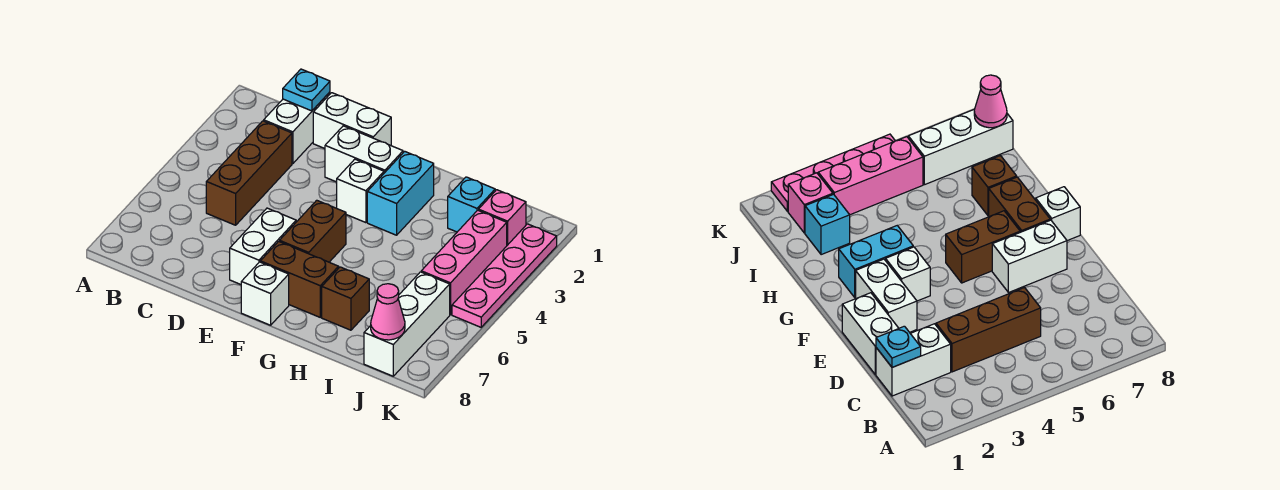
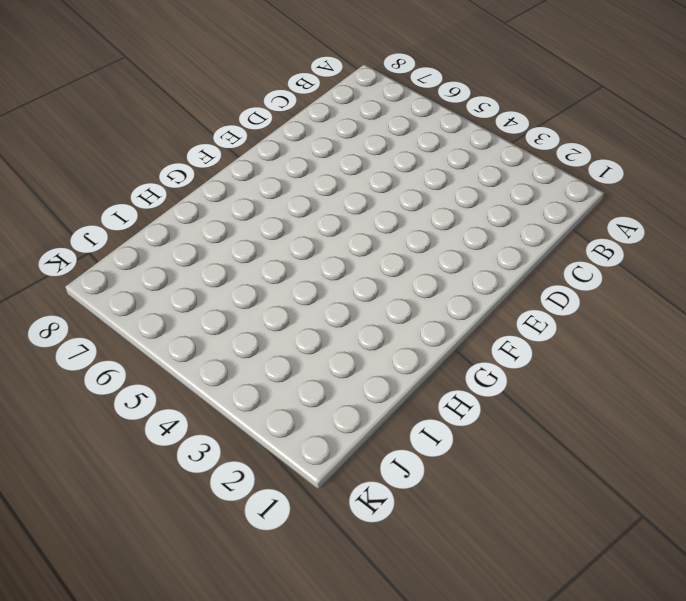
none -> white 1x2 brick [264,92,330,164]
none -> brown 1x3 brick [206,121,292,225]
none -> white 1x2 brick [313,93,391,149]

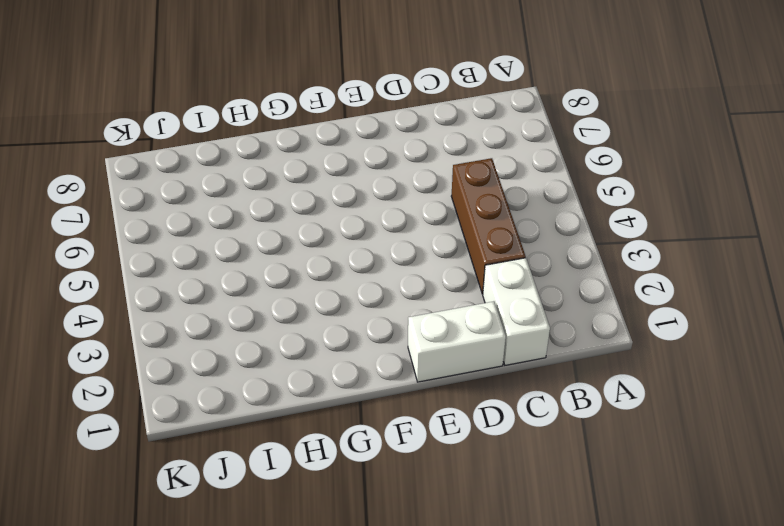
none -> white 1x2 brick [325,126,403,182]
none -> white 1x2 brick [230,208,296,284]
none -> white 1x1 brick [337,159,384,223]

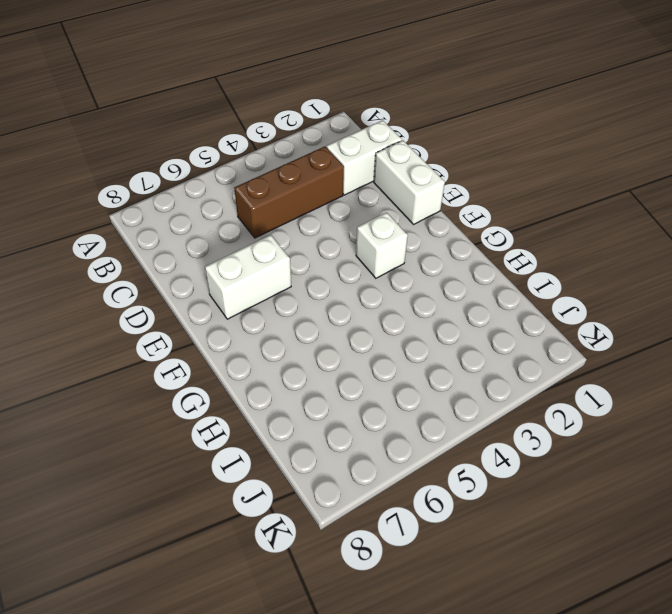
none -> white 1x2 brick [325,126,403,182]
none -> brown 1x2 brick [280,200,346,262]
none -> brown 1x2 brick [260,241,339,317]

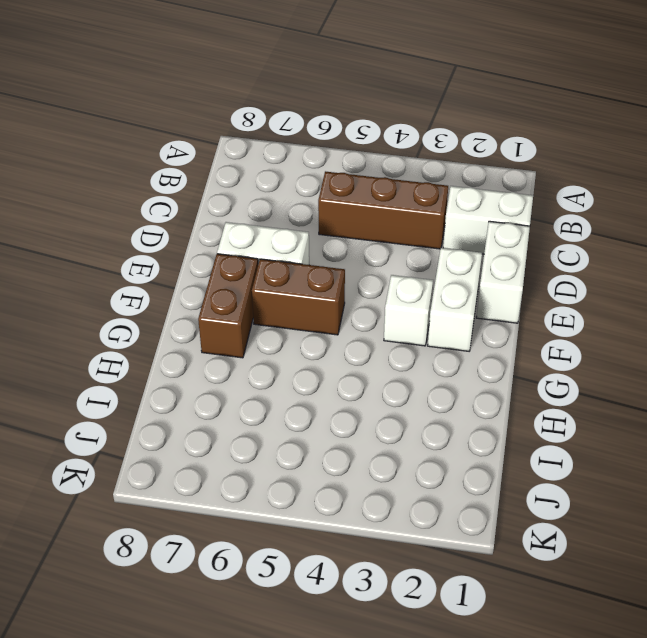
none -> white 1x1 brick [241,262,289,325]
none -> cyan 1x2 brick [367,151,434,235]
none -> brown 1x1 brick [322,267,369,330]

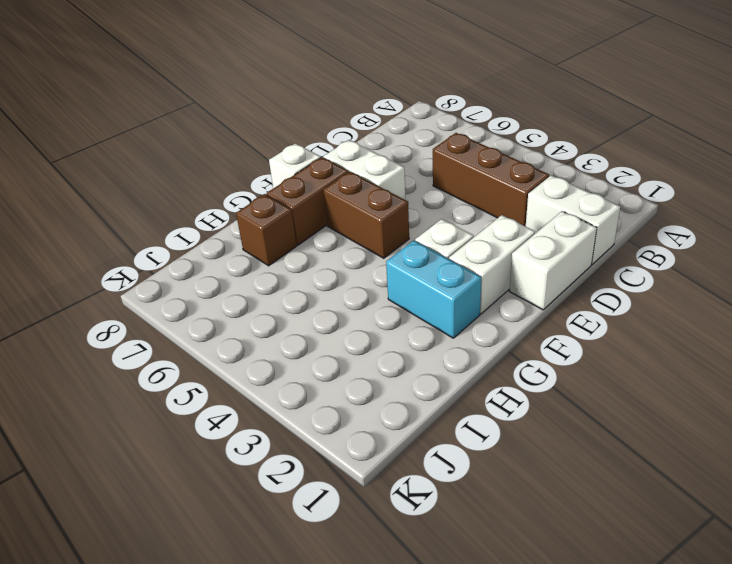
none -> cyan 1x1 brick [448,177,495,232]
none -> pink 1x1 brick [479,190,526,245]
none -> pink 1x3 brick [421,210,507,315]

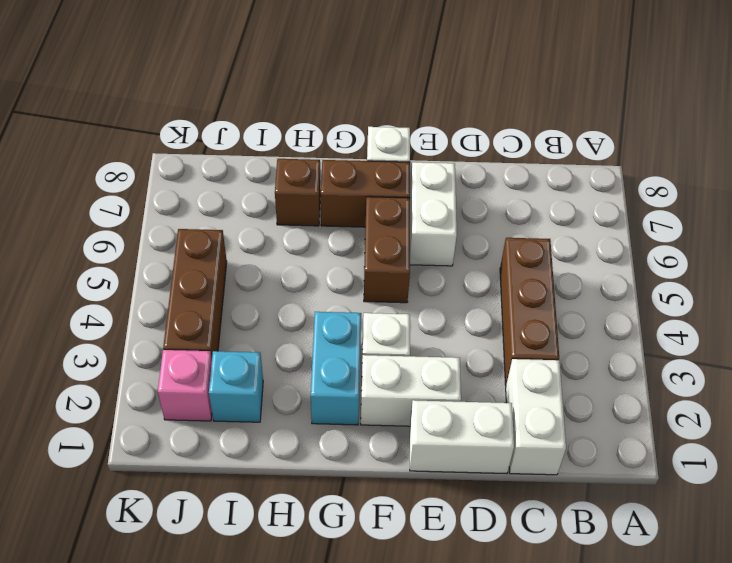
brown 1x3 brick [163,229,227,357] -> pink 1x3 brick [421,210,507,315]
none -> white 1x3 brick [364,272,450,376]
none -> pink 1x4 plate [452,224,557,327]
none -> cyan 1x1 plate [283,69,330,111]

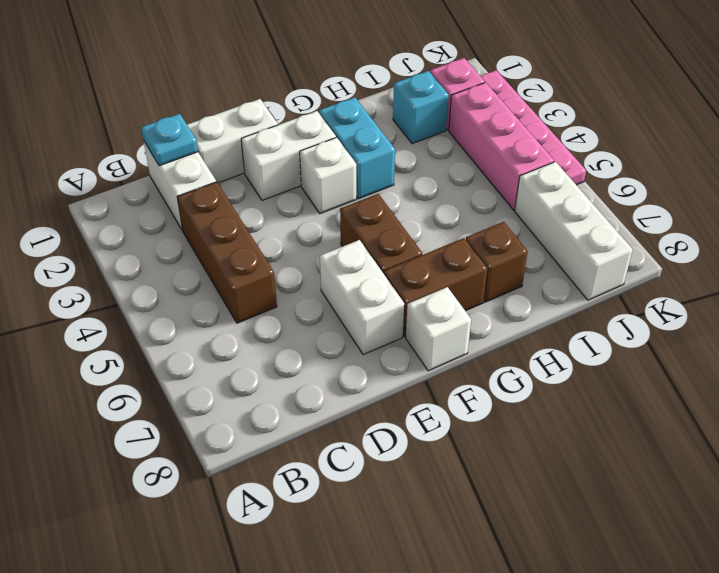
none -> pink 1x1 cone [371,284,405,340]

